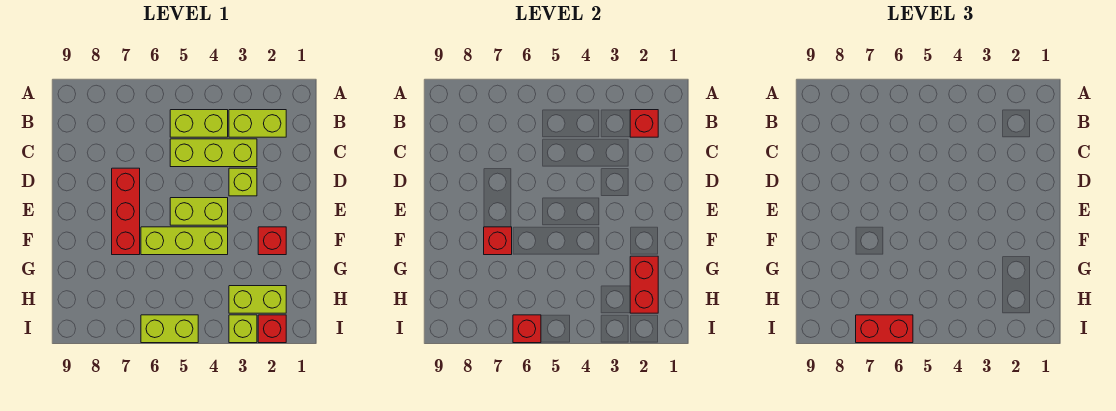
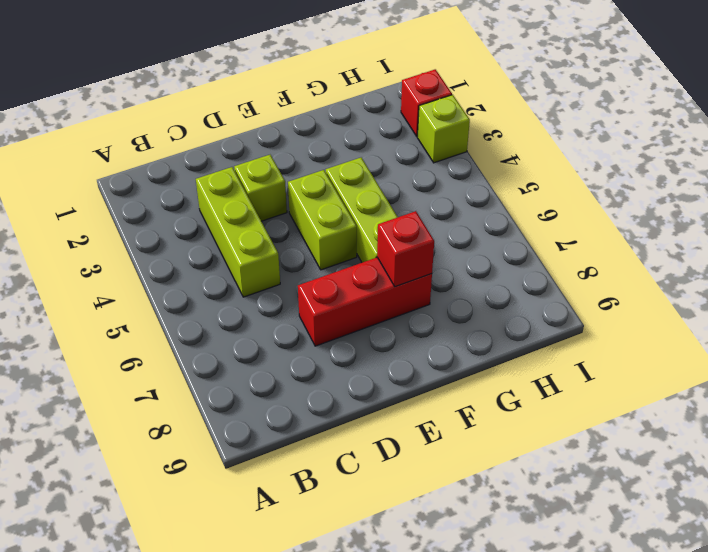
none -> lime 1x2 brick [229,110,286,137]
none -> lime 1x2 brick [170,110,228,137]
none -> red 1x1 brick [258,227,286,255]

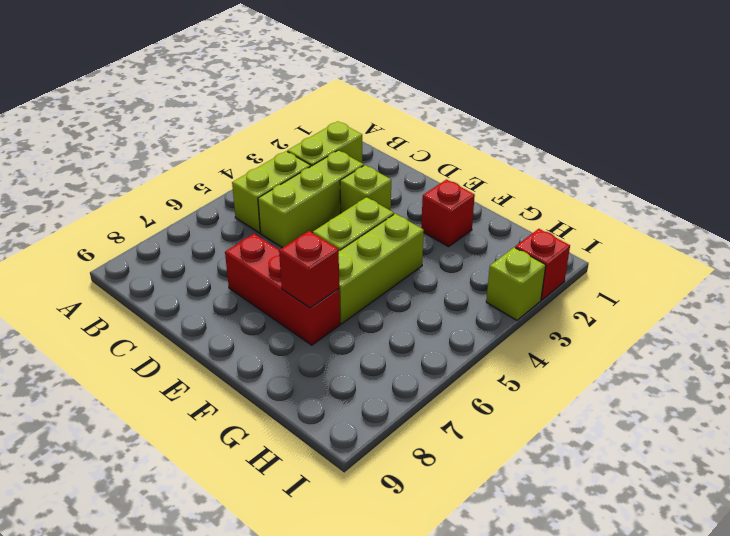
none -> lime 1x2 brick [229,286,286,313]
none -> lime 1x2 brick [141,315,198,343]
none -> red 1x1 brick [630,110,658,137]

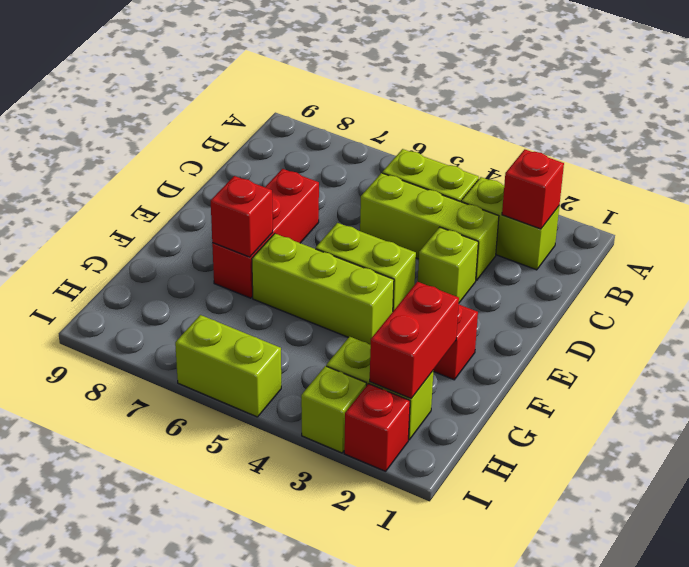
none -> red 1x1 brick [513,315,541,343]
none -> red 1x2 brick [856,315,913,343]

